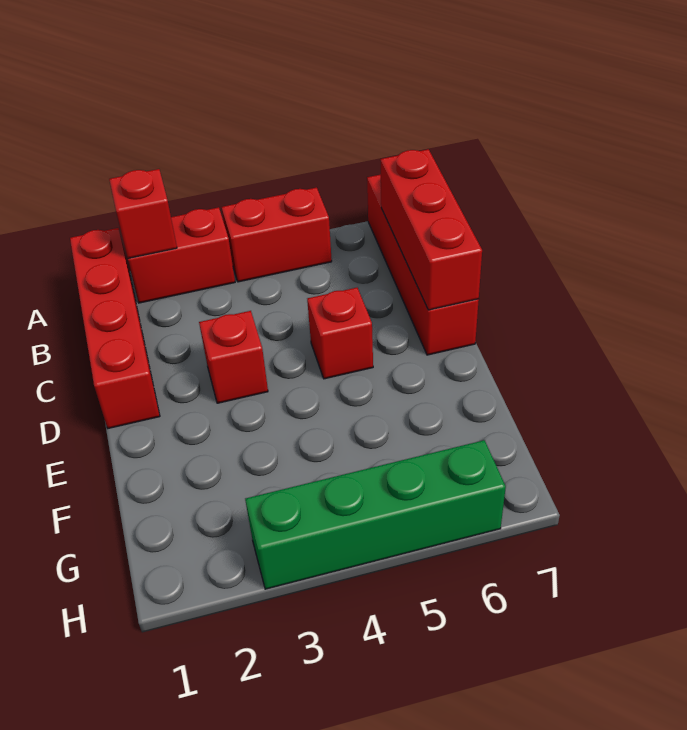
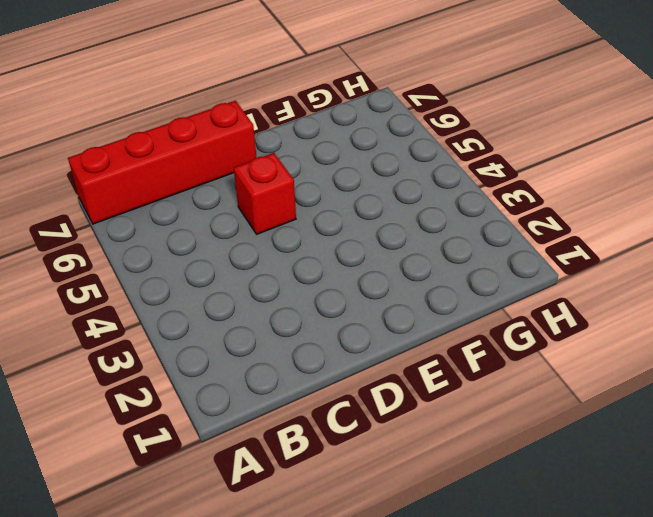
none -> red 1x4 brick [70,228,160,428]
none -> red 1x2 brick [128,207,235,303]

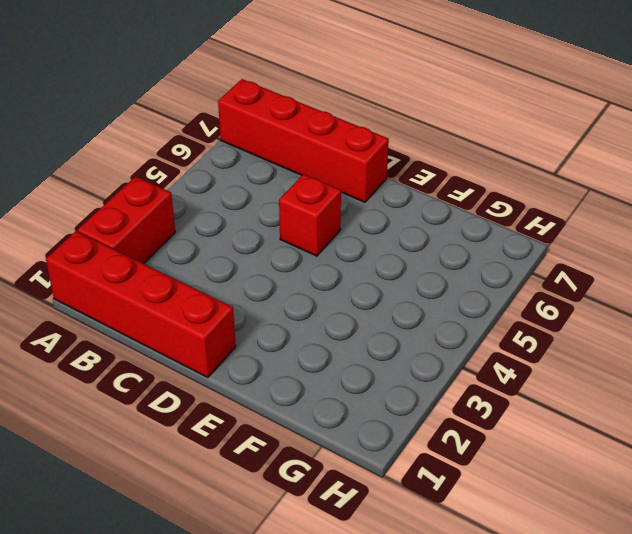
none -> red 1x2 brick [222,187,332,282]
none -> red 1x1 brick [199,311,268,403]

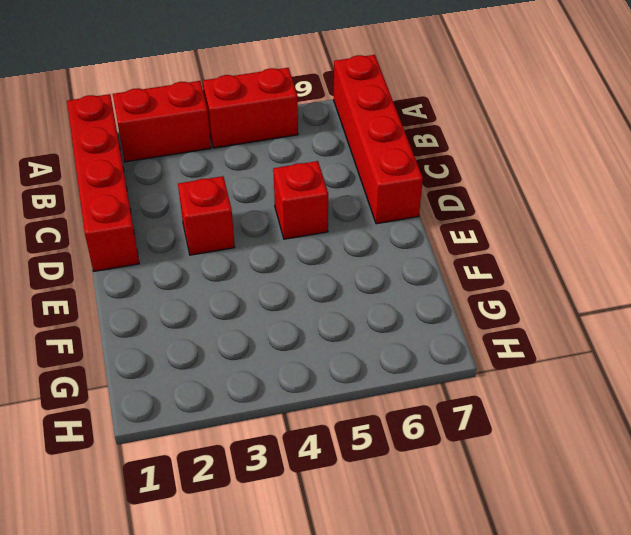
none -> green 1x4 brick [245,440,506,589]
none -> red 1x1 brick [109,169,177,258]

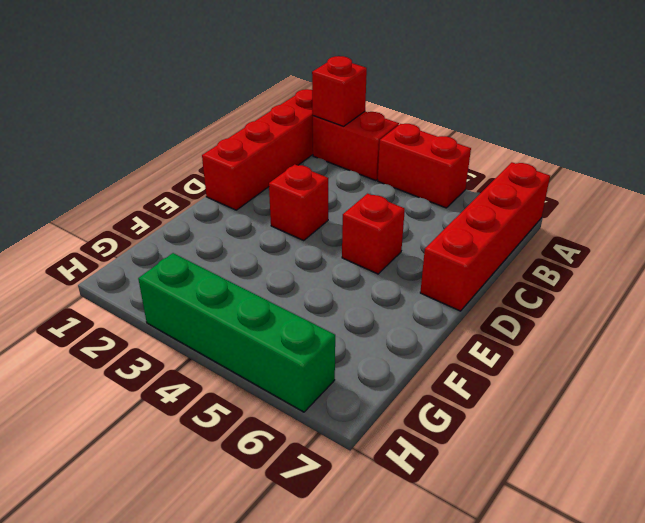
none -> red 1x3 brick [380,149,482,310]

